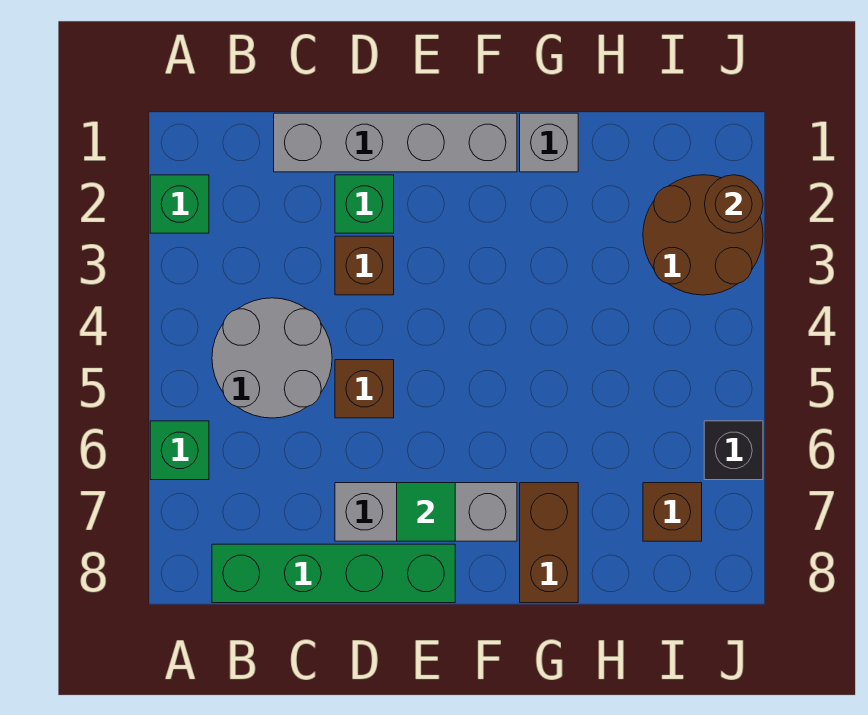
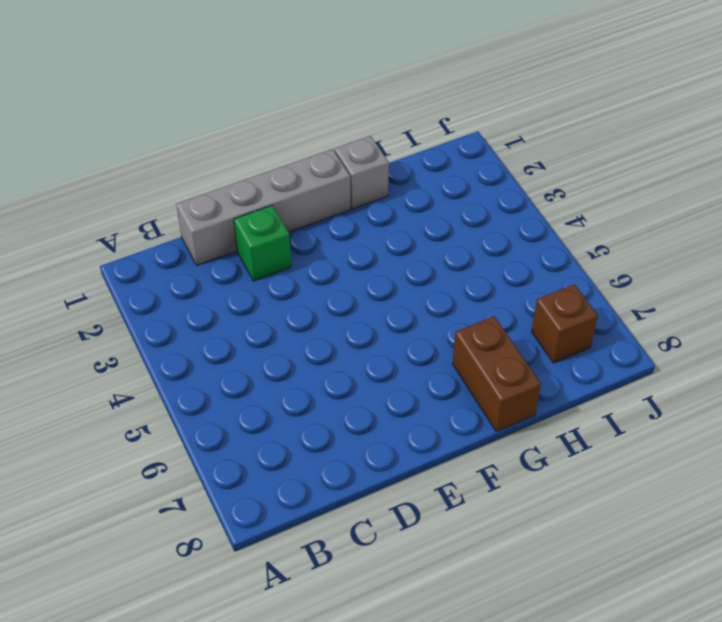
none -> green 1x1 brick [150,175,209,233]
none -> green 1x1 brick [150,421,209,480]
none -> grey 2x2 round brick [212,298,332,418]

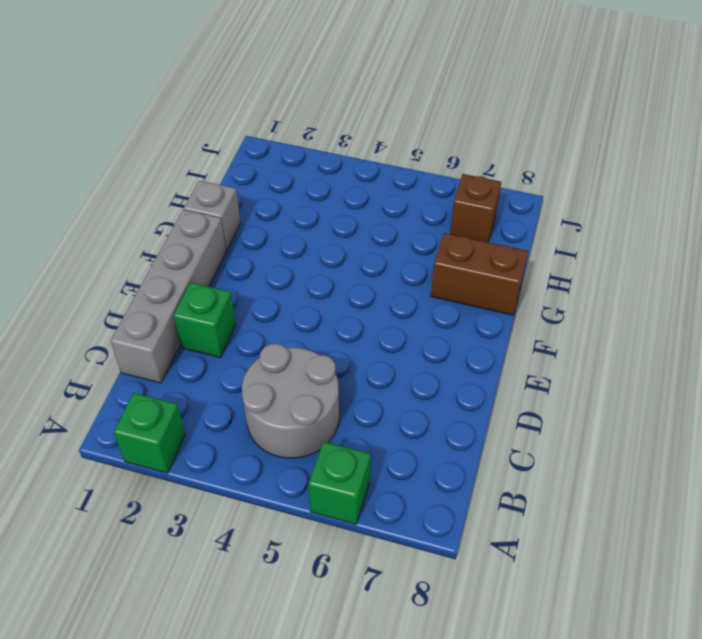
none -> green 1x4 brick [212,544,455,603]
none -> brown 1x1 brick [335,236,394,295]
none -> brown 1x1 brick [335,360,394,418]

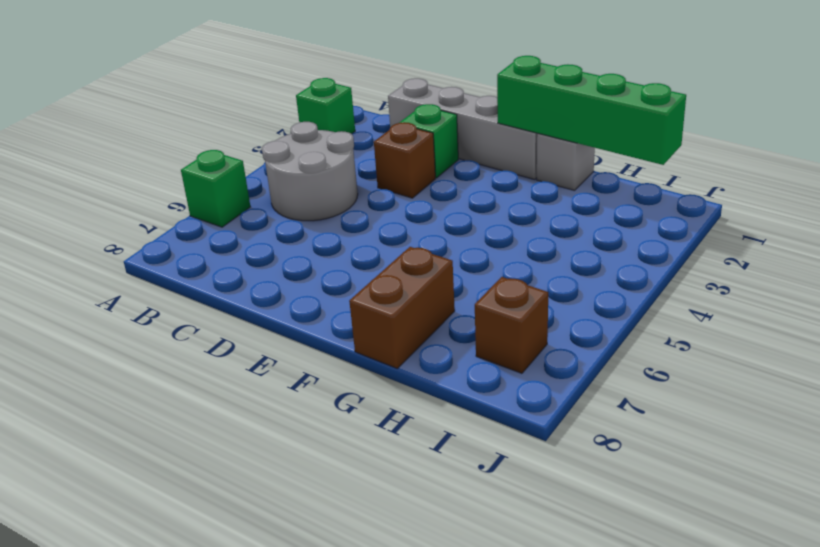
green 1x4 brick [497,56,686,165] -> green 1x4 brick moved to [212,544,455,603]
none -> brown 1x1 brick [335,360,394,418]
none -> grey 1x3 brick [335,483,517,541]
none -> brown 2x2 round brick [643,175,763,295]

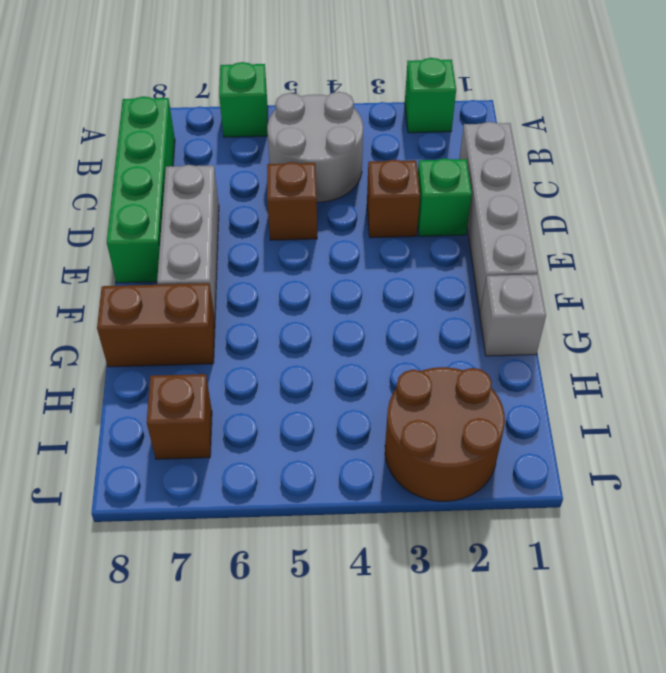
none -> black 1x1 brick [704,421,763,480]
none -> green 1x1 tile [397,483,455,541]
none -> brown 1x1 round brick [705,175,763,233]

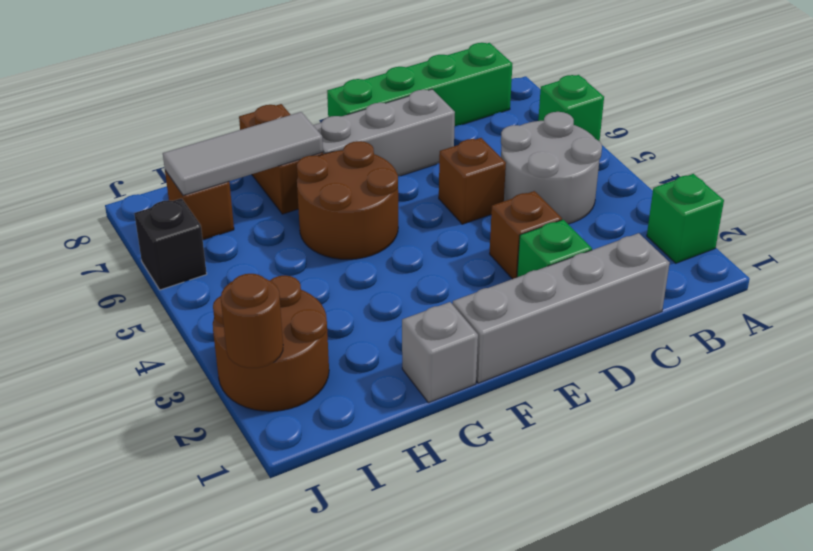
brown 2x2 round brick [297,141,398,259] -> none
grey 1x3 tile [163,112,323,195] -> none
none -> green 1x1 tile [397,483,455,541]

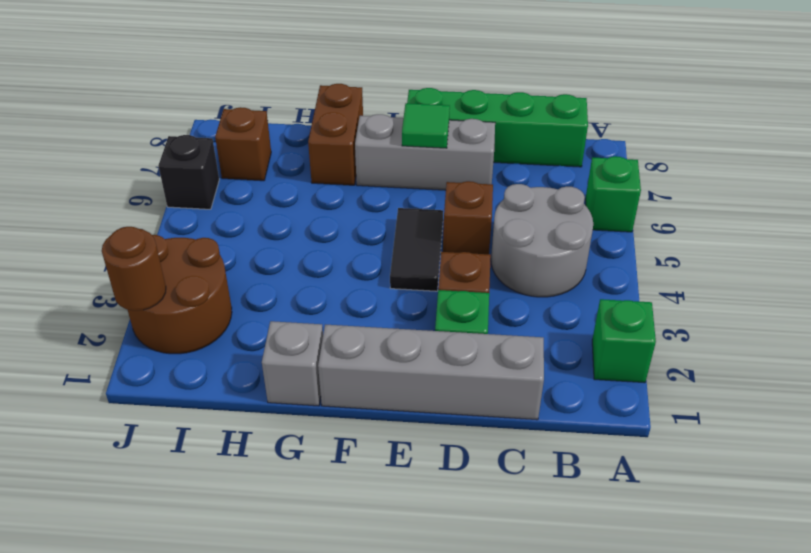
black 1x2 tile [390,208,443,291] -> none

